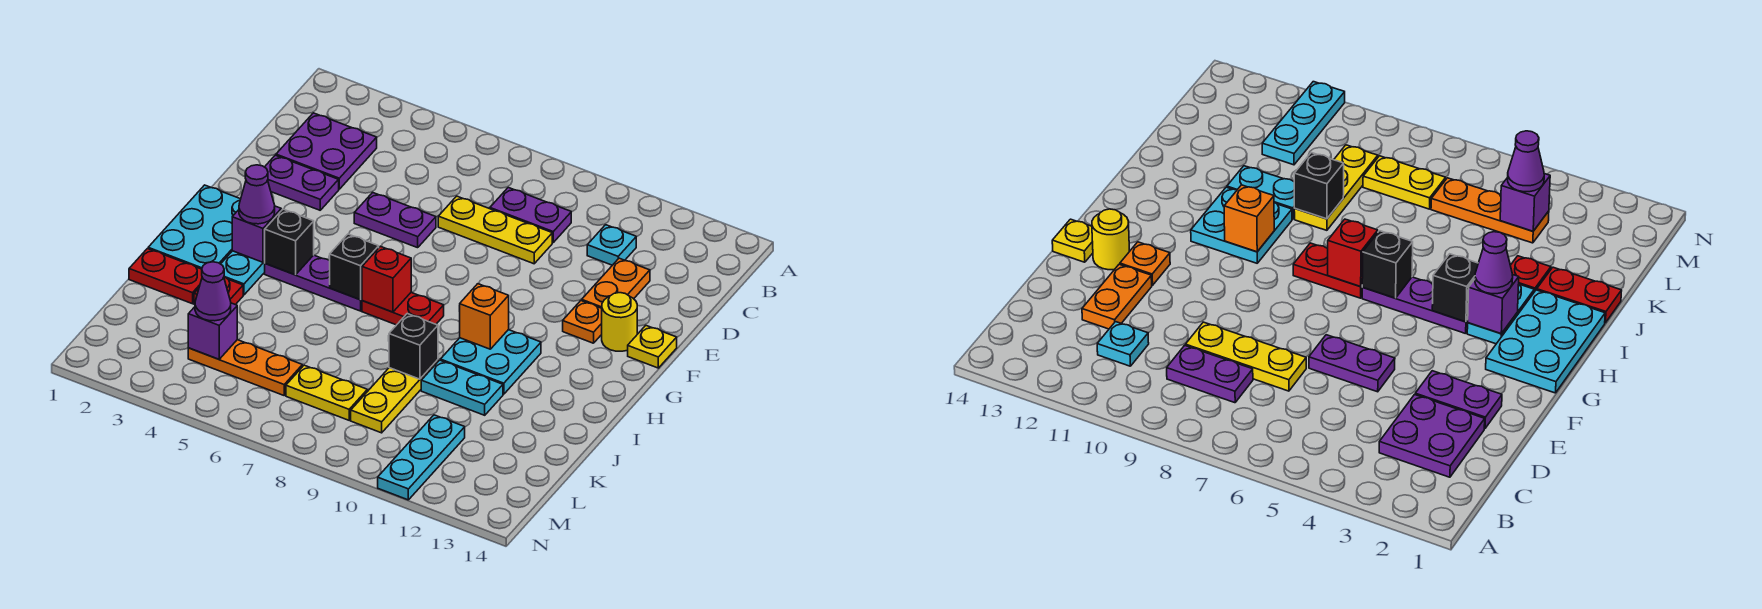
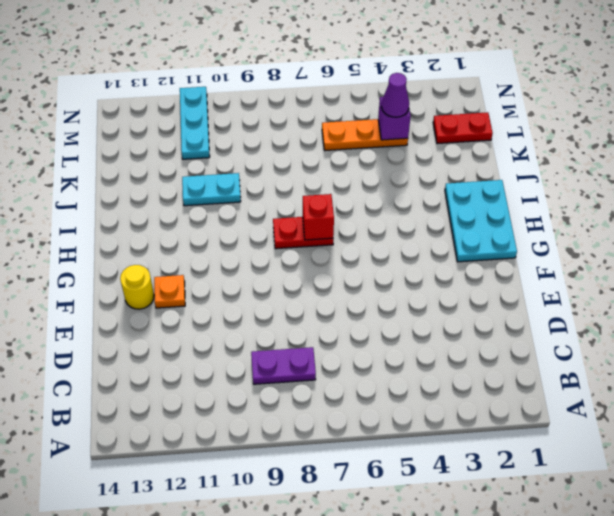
red 1x2 plate [433,112,493,144] -> red 1x2 plate moved to [129,249,202,304]
none -> purple 2x2 plate [276,113,377,189]
none -> cyan 1x1 plate [587,225,636,265]
none -> yellow 1x3 plate [438,196,552,264]
none -> orange 1x2 plate [582,258,650,308]

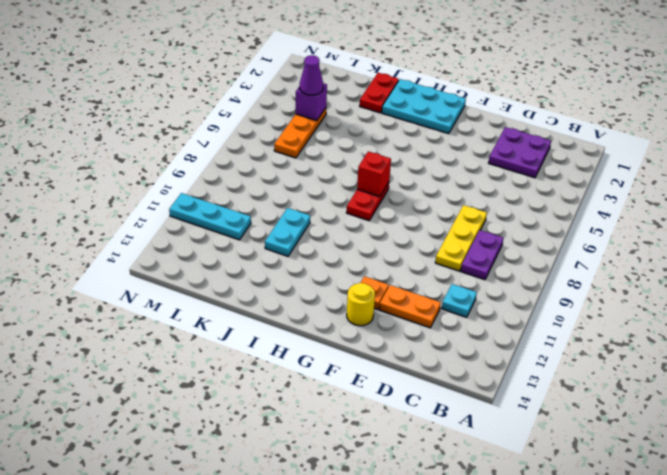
none -> purple 1x2 plate [265,155,339,210]
none -> purple 1x2 plate [354,192,436,248]
none -> yellow 1x1 plate [628,326,677,368]
none -> cyan 1x2 plate [221,251,265,295]

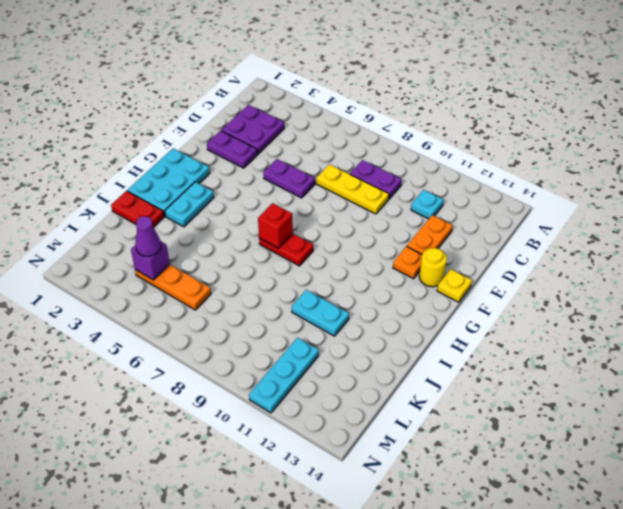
none -> purple 1x3 plate [265,255,362,311]
none -> cyan 2x2 plate [440,330,541,394]
none -> red 1x1 plate [194,277,243,305]
none -> yellow 1x3 plate [351,360,438,433]

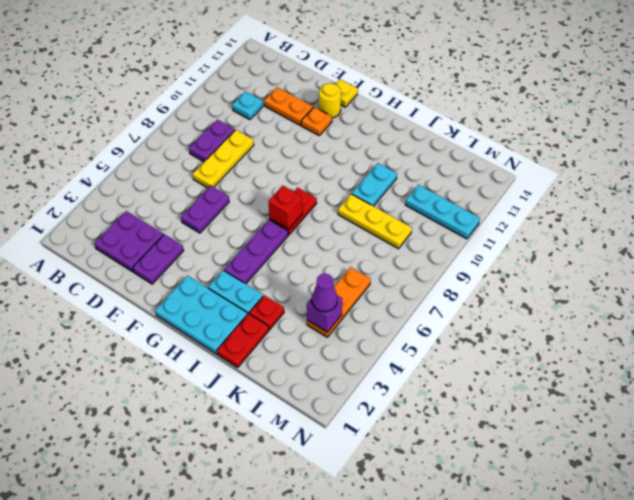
none -> cyan 2x2 plate [440,330,541,394]
none -> yellow 1x2 plate [286,365,367,420]
none -> purple 1x1 brick [232,206,281,262]
none -> black 1x1 brick [265,209,314,275]

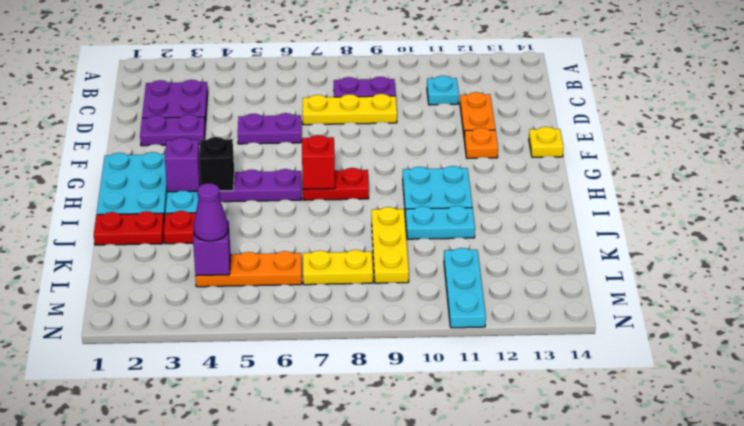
none -> yellow 1x1 round brick [602,293,637,351]
none -> black 1x1 brick [329,234,379,300]
none -> orange 1x1 brick [460,284,509,349]
none -> black 1x1 brick [389,314,438,379]

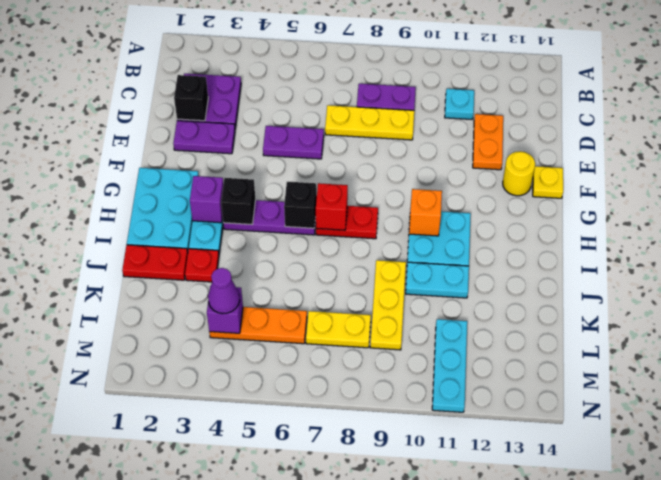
black 1x1 brick [174,75,208,121] -> black 1x1 brick moved to [389,314,438,379]
none -> orange 1x1 plate [563,301,602,343]
none -> purple 1x1 cone [239,165,275,224]

